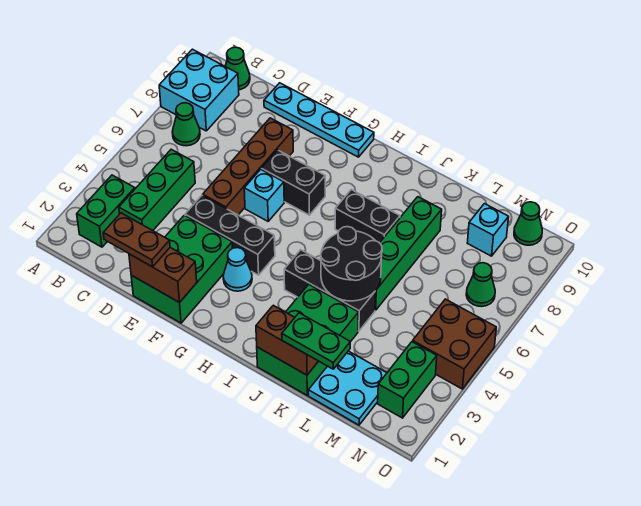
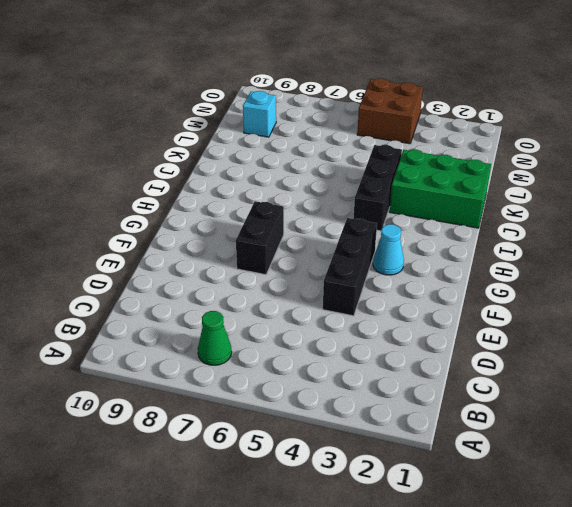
none -> cyan 2x2 brick [159,49,239,131]
none -> green 1x2 brick [77,175,135,247]
none -> green 1x1 cone [225,47,250,90]

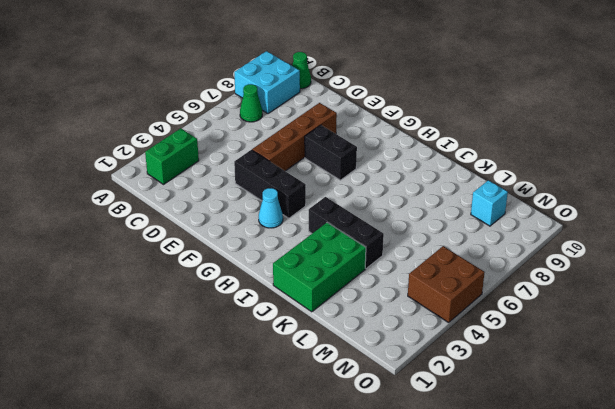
none -> green 1x3 brick [119,149,195,231]
none -> cyan 1x4 plate [264,83,374,157]
none -> green 2x3 brick [131,215,233,323]

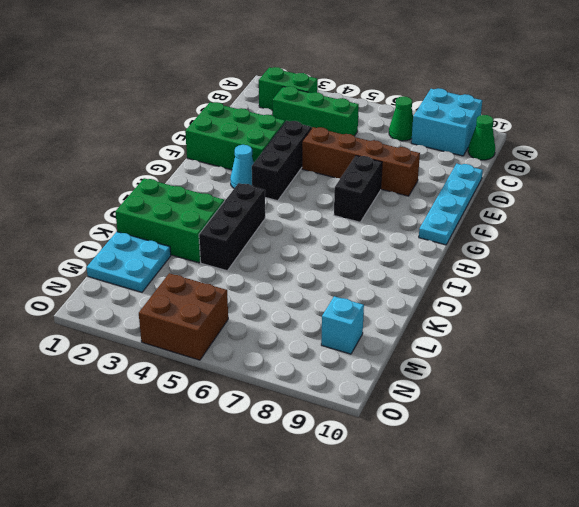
none -> cyan 1x1 brick [244,169,284,221]
none -> black 1x2 brick [335,190,400,243]
none -> green 1x4 brick [375,197,442,310]

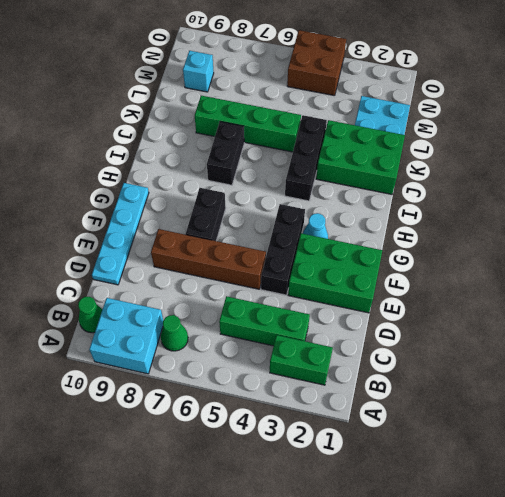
none -> cyan 1x1 brick [244,169,284,221]
none -> green 1x2 brick [378,342,437,418]
none -> green 1x1 cone [466,263,495,307]

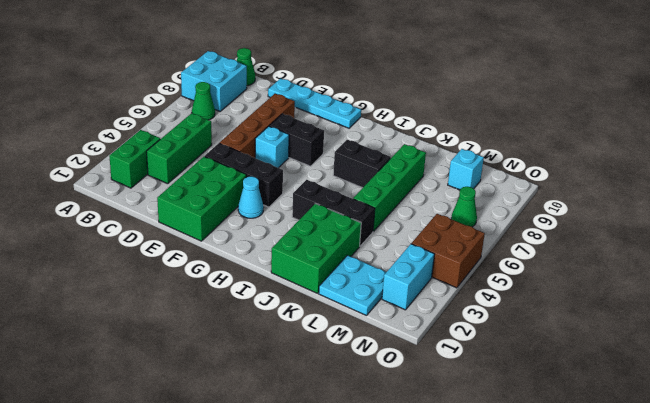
cyan 1x2 brick [382,244,434,310] -> green 1x2 brick [378,342,437,418]
none -> green 1x1 cone [514,202,542,245]
none -> brown 1x2 brick [129,248,197,303]
none -> brown 1x2 brick [256,305,318,375]

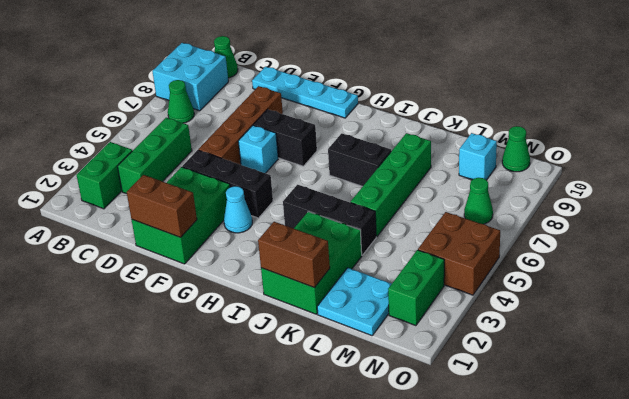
none -> black 2x2 round brick [321,227,382,301]
none -> brown 1x2 plate [103,213,170,267]
none -> green 1x2 plate [282,313,350,369]

